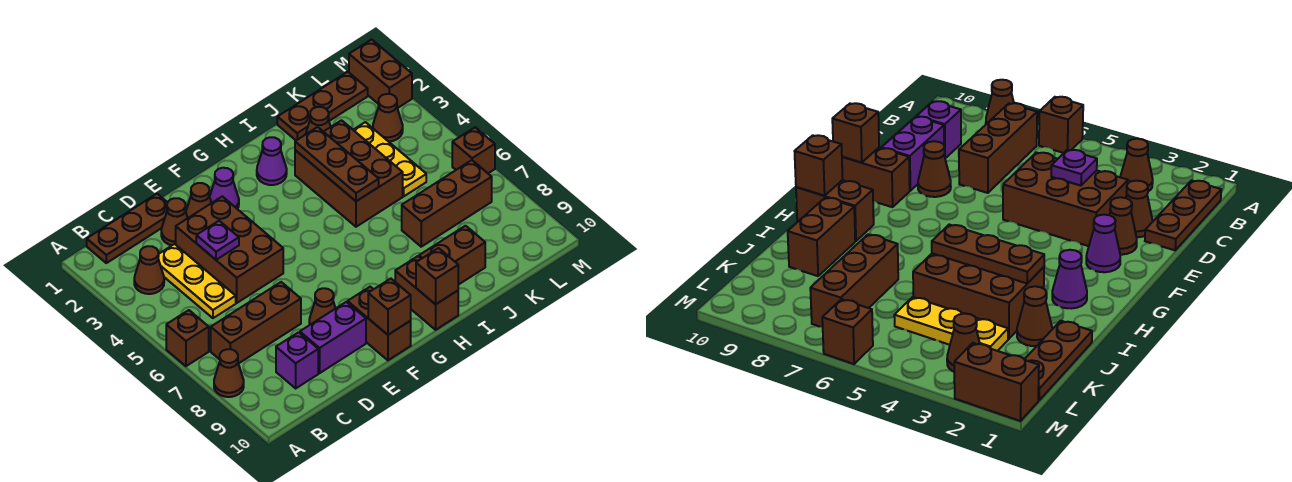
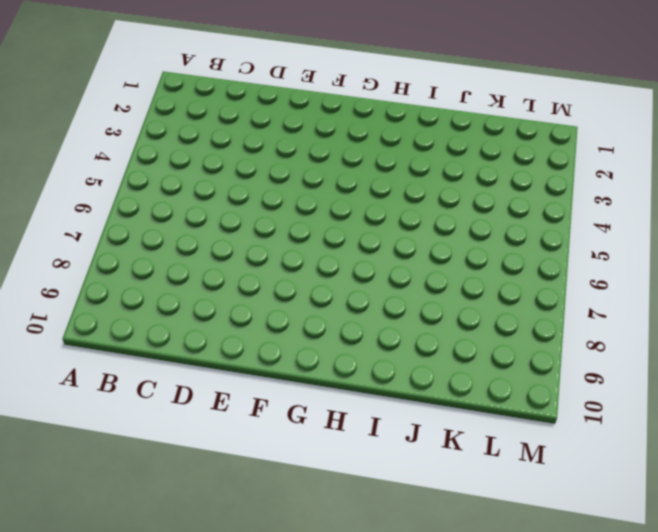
none -> brown 1x1 brick [166,310,209,366]
none -> brown 1x1 cone [214,349,244,397]
none -> brown 1x3 plate [87,194,168,263]

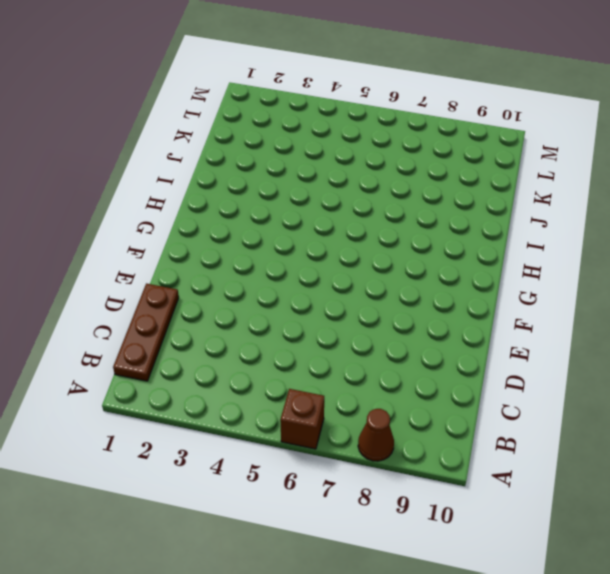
none -> brown 1x1 cone [134,246,164,294]
none -> brown 1x3 brick [211,282,301,364]
none -> yellow 1x3 plate [158,244,236,318]

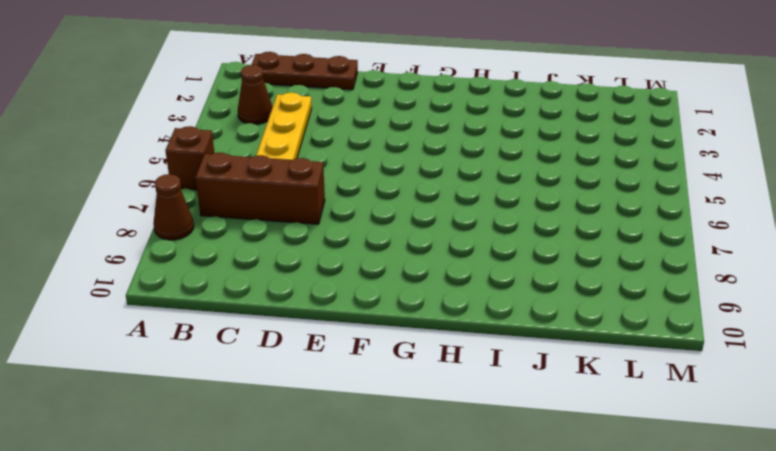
none -> purple 1x1 brick [276,332,318,388]
none -> brown 1x1 cone [161,198,188,245]
none -> brown 2x3 brick [176,196,283,303]

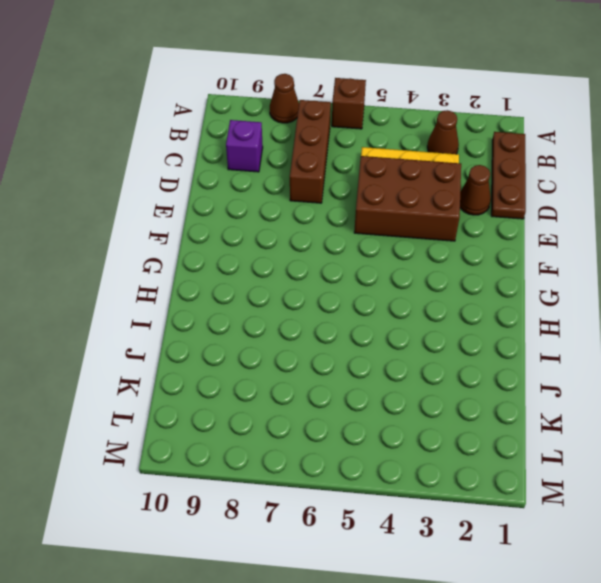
none -> purple 1x2 brick [300,302,366,373]
none -> brown 1x1 cone [186,183,211,218]
none -> brown 1x1 cone [309,288,336,325]

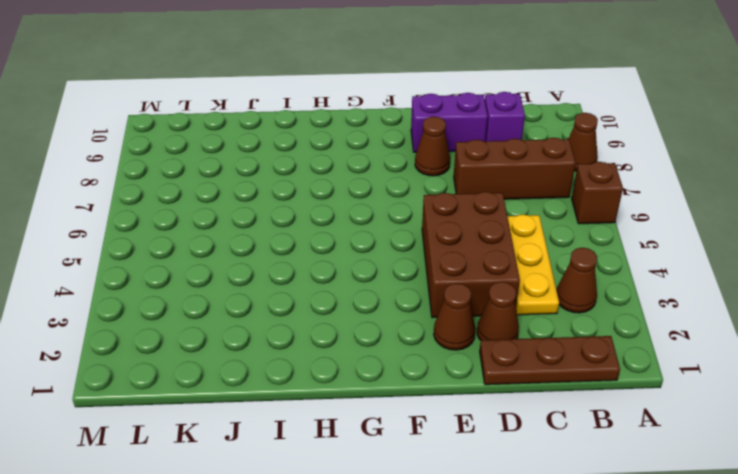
none -> purple 1x1 cone [210,168,239,209]
none -> brown 1x2 brick [348,287,411,360]
none -> purple 1x1 cone [257,137,287,185]

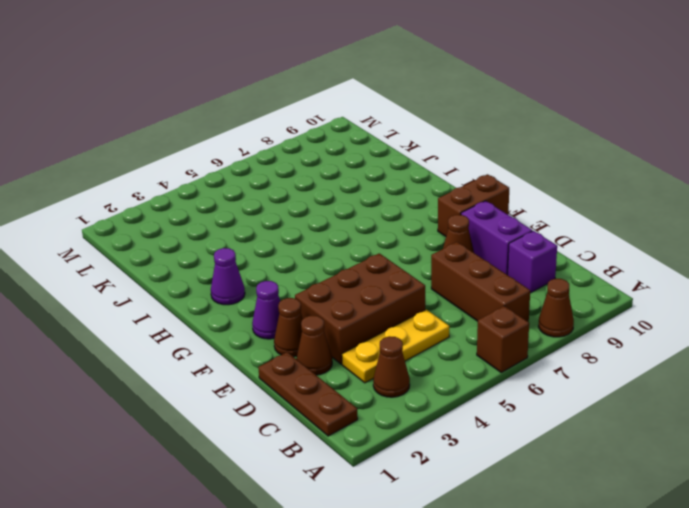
none -> brown 1x2 brick [395,256,458,330]
none -> brown 2x3 brick [295,120,403,227]
none -> brown 1x2 brick [419,226,485,285]

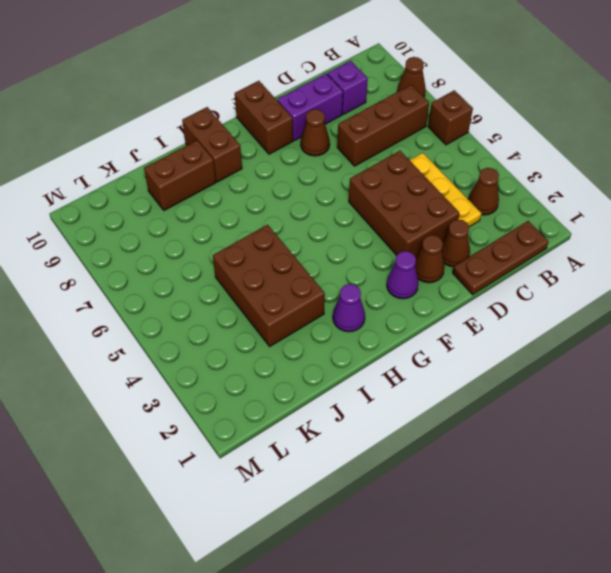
none -> brown 1x3 plate [277,72,368,140]
none -> brown 1x1 cone [306,107,331,134]
none -> brown 1x3 brick [402,160,492,247]

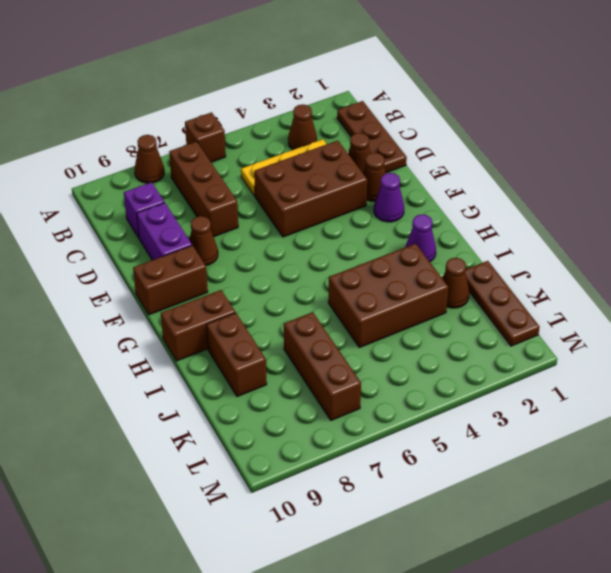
none -> yellow 1x3 plate [354,122,426,196]
none -> brown 1x1 cone [373,94,403,142]
none -> brown 1x2 brick [349,39,412,108]

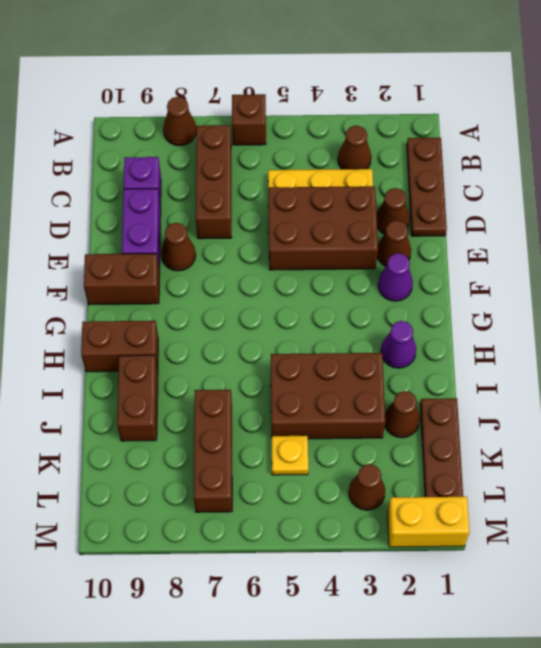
yellow 1x1 plate [272,435,308,475] -> yellow 1x3 plate [354,122,426,196]
yellow 1x2 brick [388,497,469,547] -> brown 1x2 brick [349,39,412,108]
none -> brown 1x1 brick [452,127,495,173]
none -> purple 1x1 plate [196,221,239,260]
none -> brown 1x1 brick [368,279,411,335]

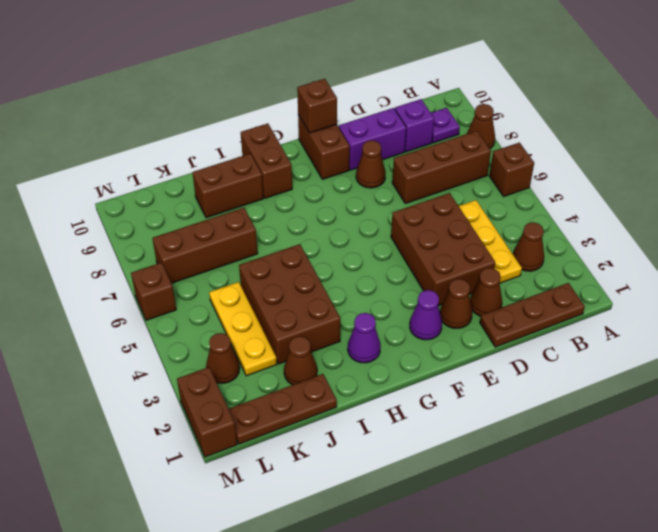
purple 1x1 plate [431,108,460,143] -> purple 1x1 plate moved to [196,221,239,260]
none -> brown 1x1 brick [416,248,458,304]
none -> brown 1x3 plate [295,127,379,201]

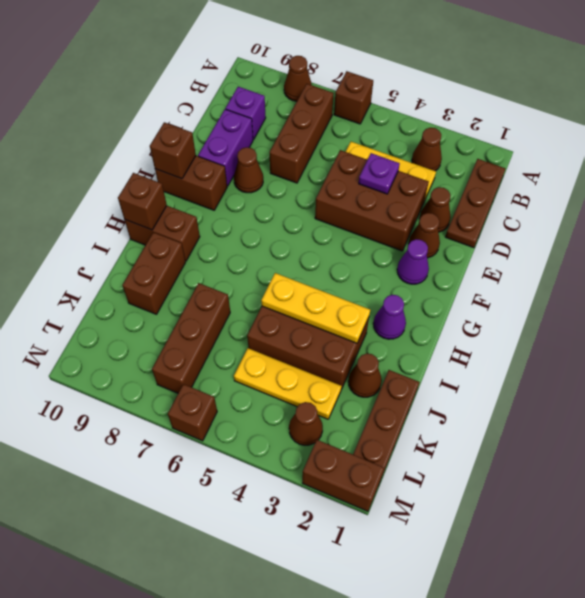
yellow 1x3 plate [261,273,370,343] -> brown 1x3 plate [295,127,379,201]

